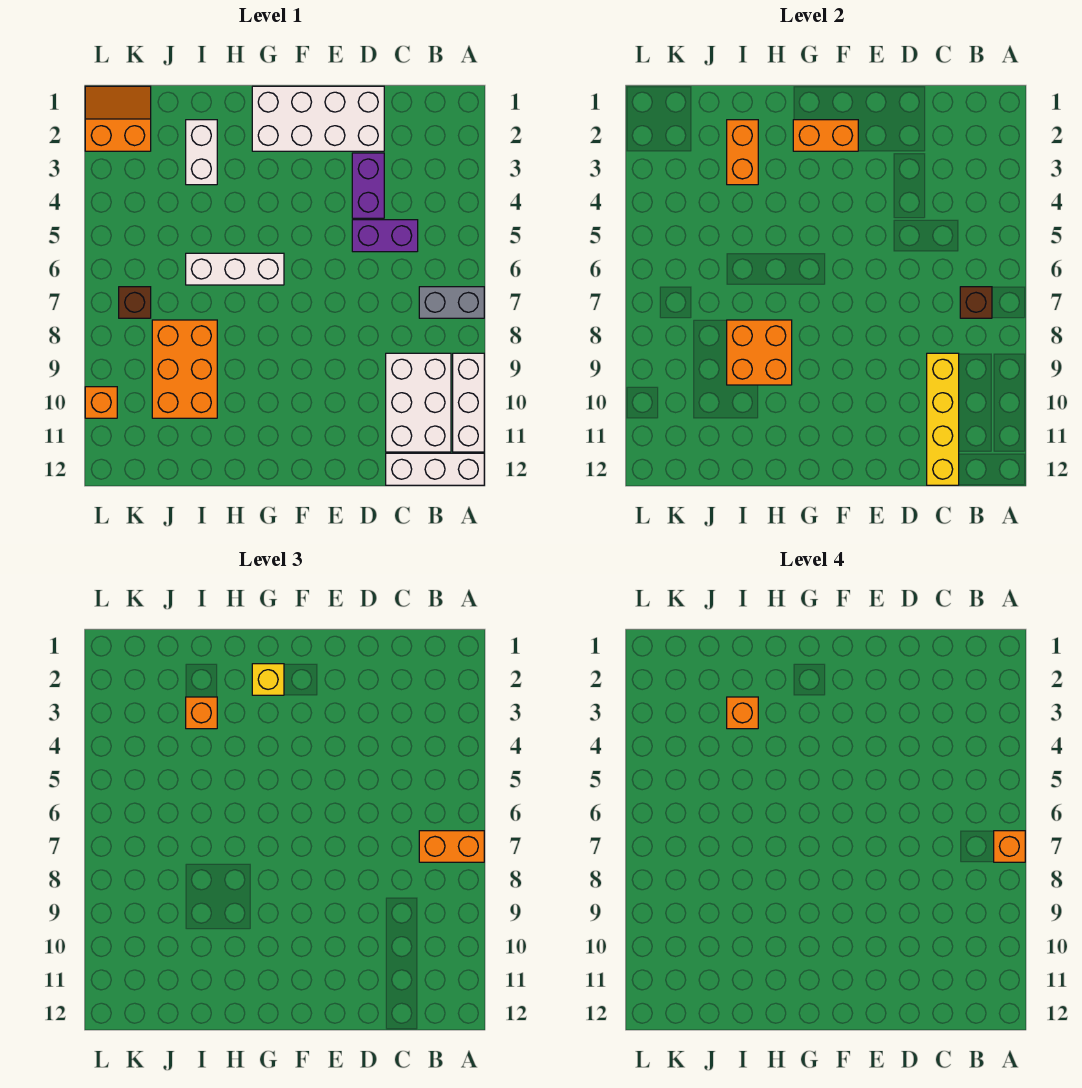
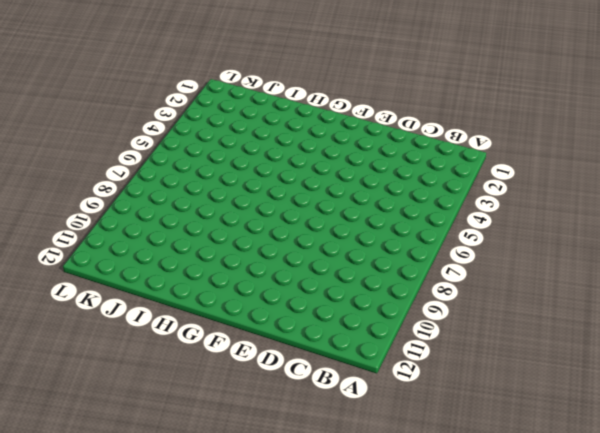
none -> grey 1x2 brick [419,287,484,318]
none -> white 1x3 brick [453,353,484,452]
none -> white 1x3 brick [386,453,484,485]

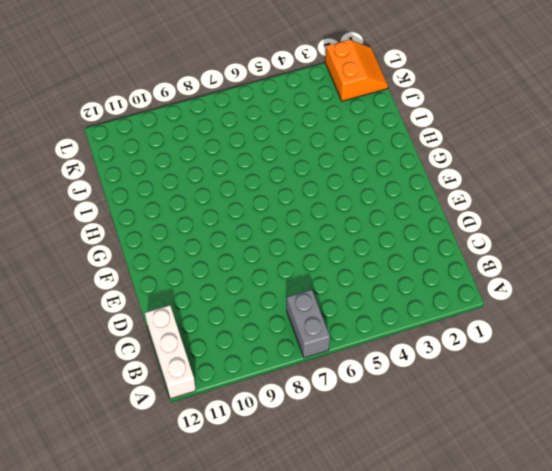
none -> white 1x3 brick [453,353,484,452]
none -> white 2x3 brick [386,353,451,452]
none -> purple 1x2 brick [352,220,418,252]

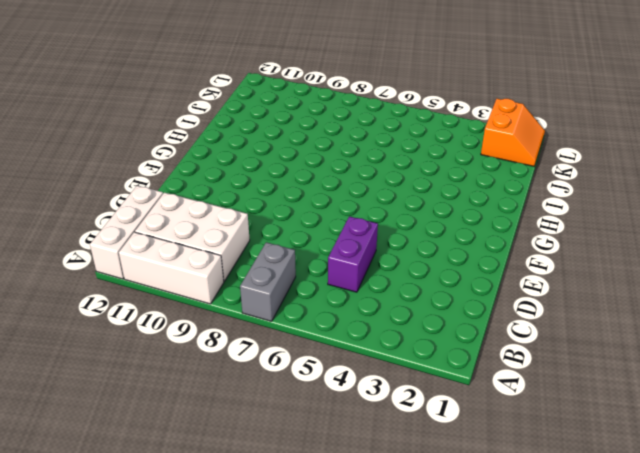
none -> white 2x4 brick [252,86,384,151]
none -> purple 1x2 brick [352,153,384,218]
none -> white 1x3 brick [186,253,284,285]

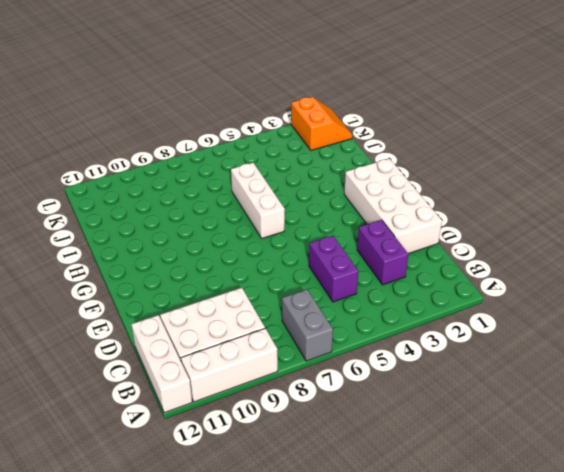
purple 1x2 brick [357,220,408,285] -> purple 1x2 brick turned to [352,153,384,218]
none -> white 1x2 brick [186,120,217,185]
none -> orange 2x3 brick [152,320,217,418]
none -> brown 1x1 brick [119,287,151,318]

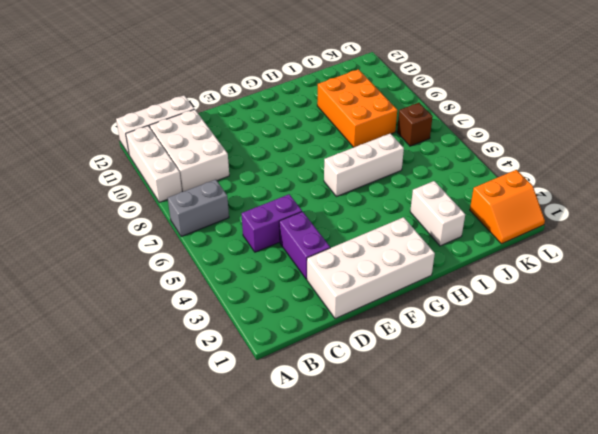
none -> orange 1x1 brick [85,387,117,418]
none -> brown 1x1 brick [960,287,992,318]
none -> yellow 1x4 brick [927,353,959,485]

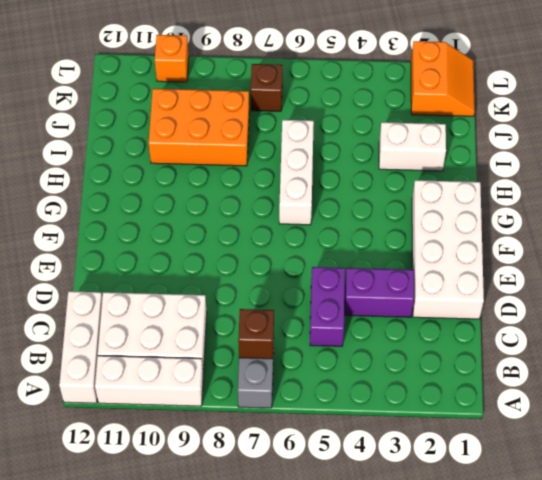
none -> yellow 1x4 brick [927,353,959,485]
none -> orange 1x2 brick [793,120,858,151]
none -> orange 2x2 brick [727,320,792,385]

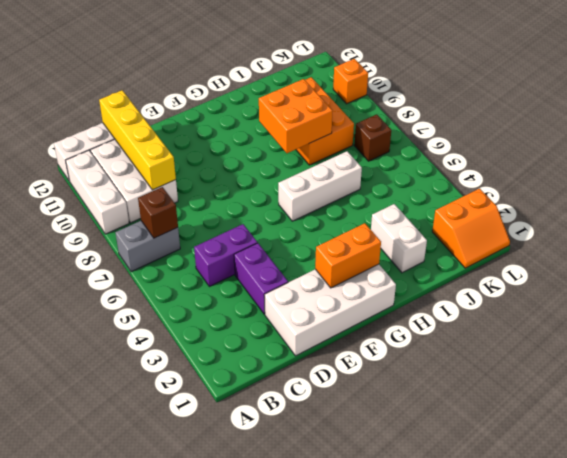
none -> orange 1x2 brick [727,120,758,185]
none -> orange 1x2 brick [419,831,484,862]
none -> yellow 1x1 brick [252,664,284,695]

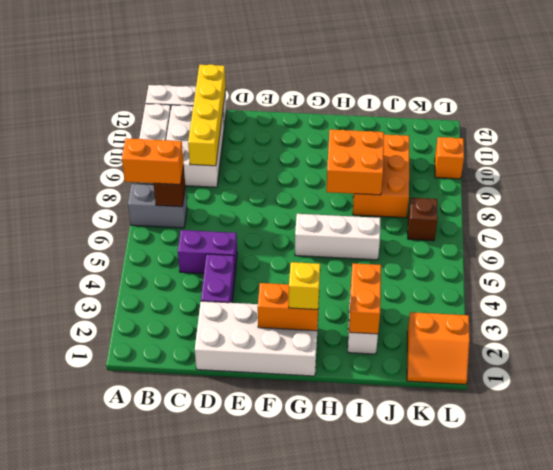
none -> orange 1x1 brick [186,697,217,729]
none -> orange 1x1 brick [994,831,1025,862]
none -> orange 1x1 brick [727,697,758,729]

